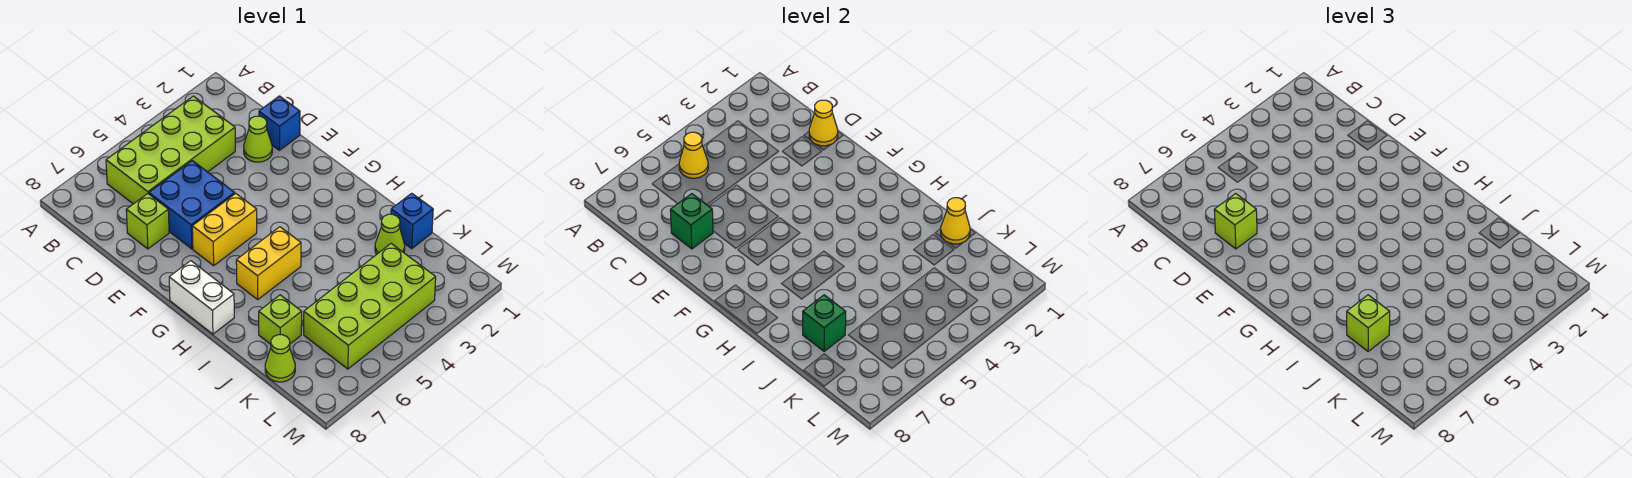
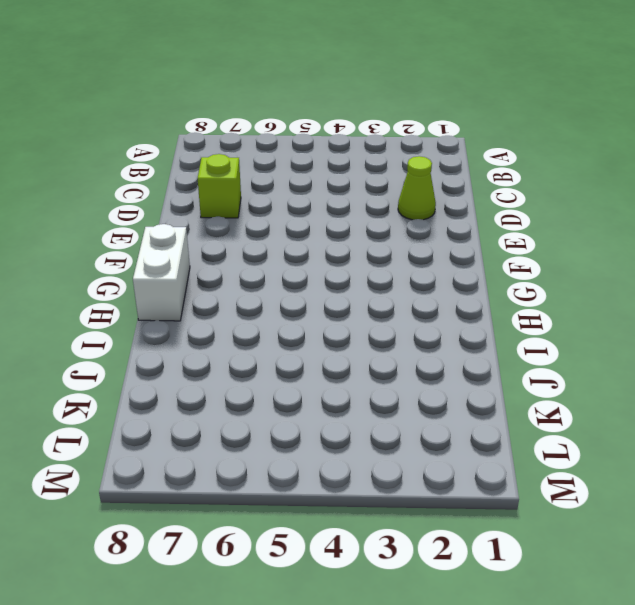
none -> lime 2x4 brick [106,96,235,204]
none -> blue 1x1 brick [259,96,300,150]
none -> blue 2x2 brick [149,161,235,249]

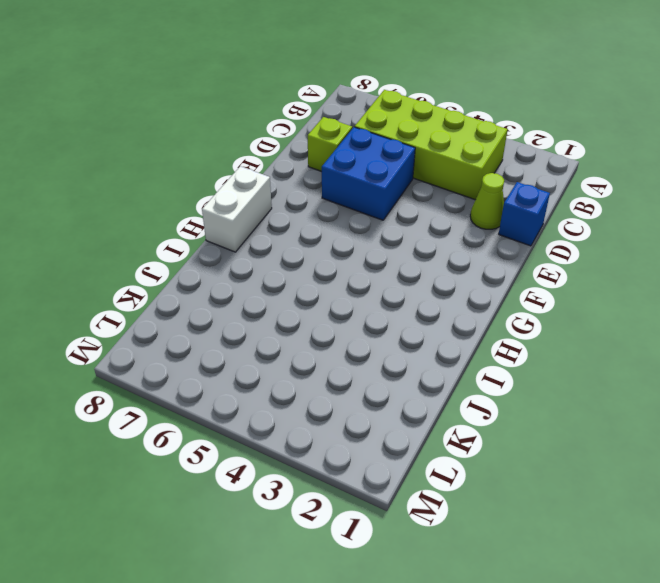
none -> yellow 1x2 brick [192,193,257,266]
none -> yellow 1x2 brick [236,227,301,299]
none -> blue 1x1 brick [391,193,433,249]

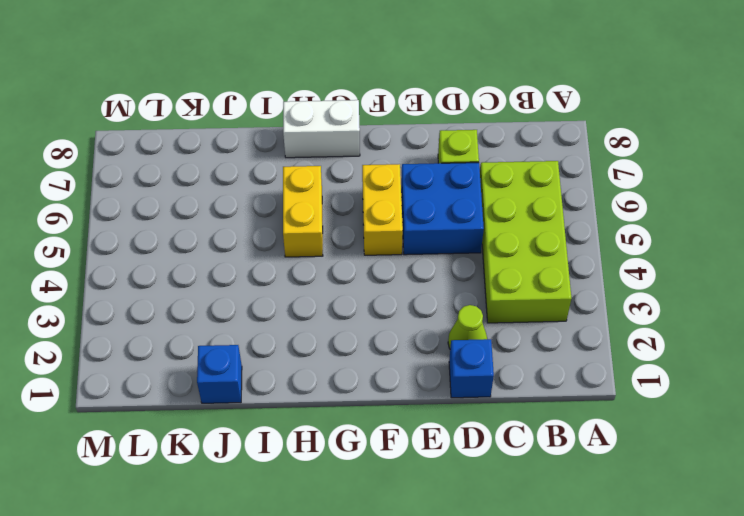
none -> lime 1x1 cone [375,214,405,254]
none -> lime 1x1 brick [259,295,302,344]
none -> lime 2x4 brick [304,244,436,369]

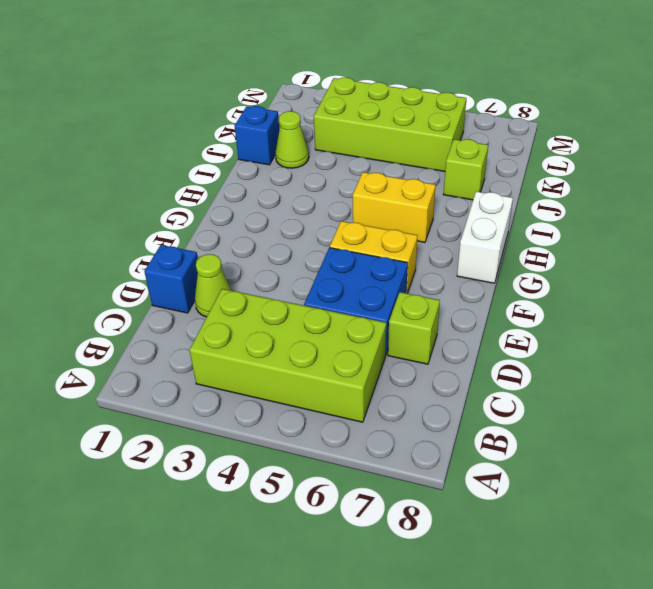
none -> lime 1x1 cone [265,335,295,382]
none -> yellow 1x1 cone [679,132,708,178]
none -> yellow 1x1 cone [809,100,838,146]

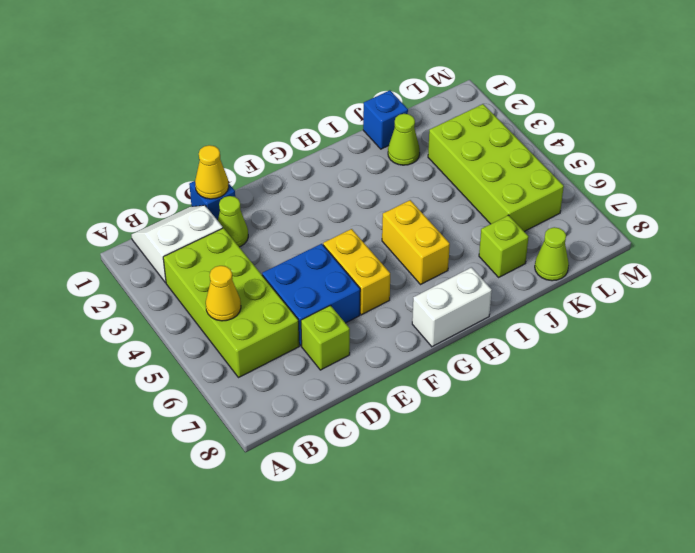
white 2x2 slope [131,205,223,283] -> none
none -> green 1x1 brick [670,194,713,249]
none -> yellow 1x1 cone [941,198,970,244]
none -> green 1x1 brick [803,295,846,351]

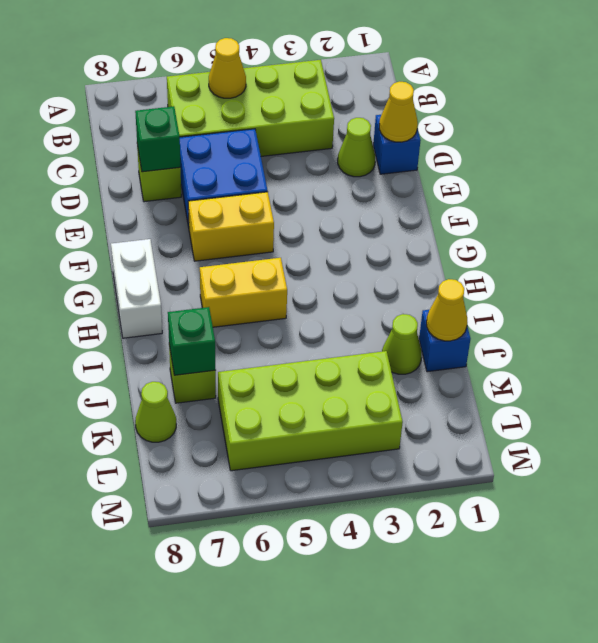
none -> lime 1x1 brick [1214,194,1257,249]
none -> lime 1x1 brick [1347,295,1390,351]

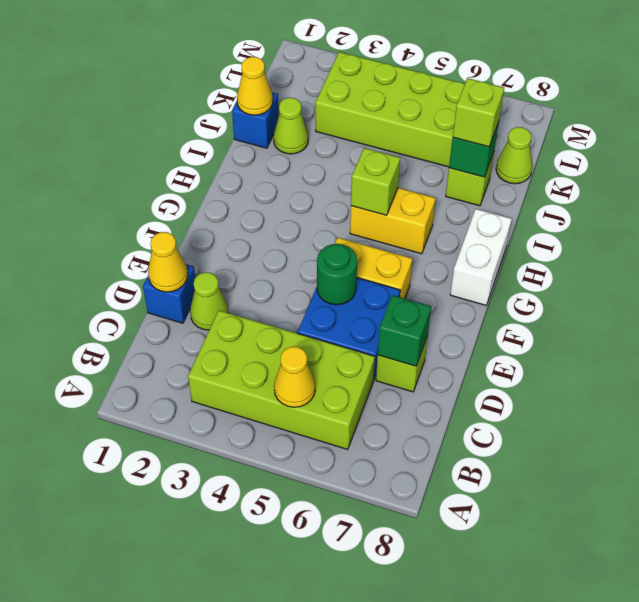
green 1x1 round brick [317,244,357,305] -> none
lime 1x1 brick [351,148,400,215] -> lime 1x1 brick moved to [1214,194,1257,249]

